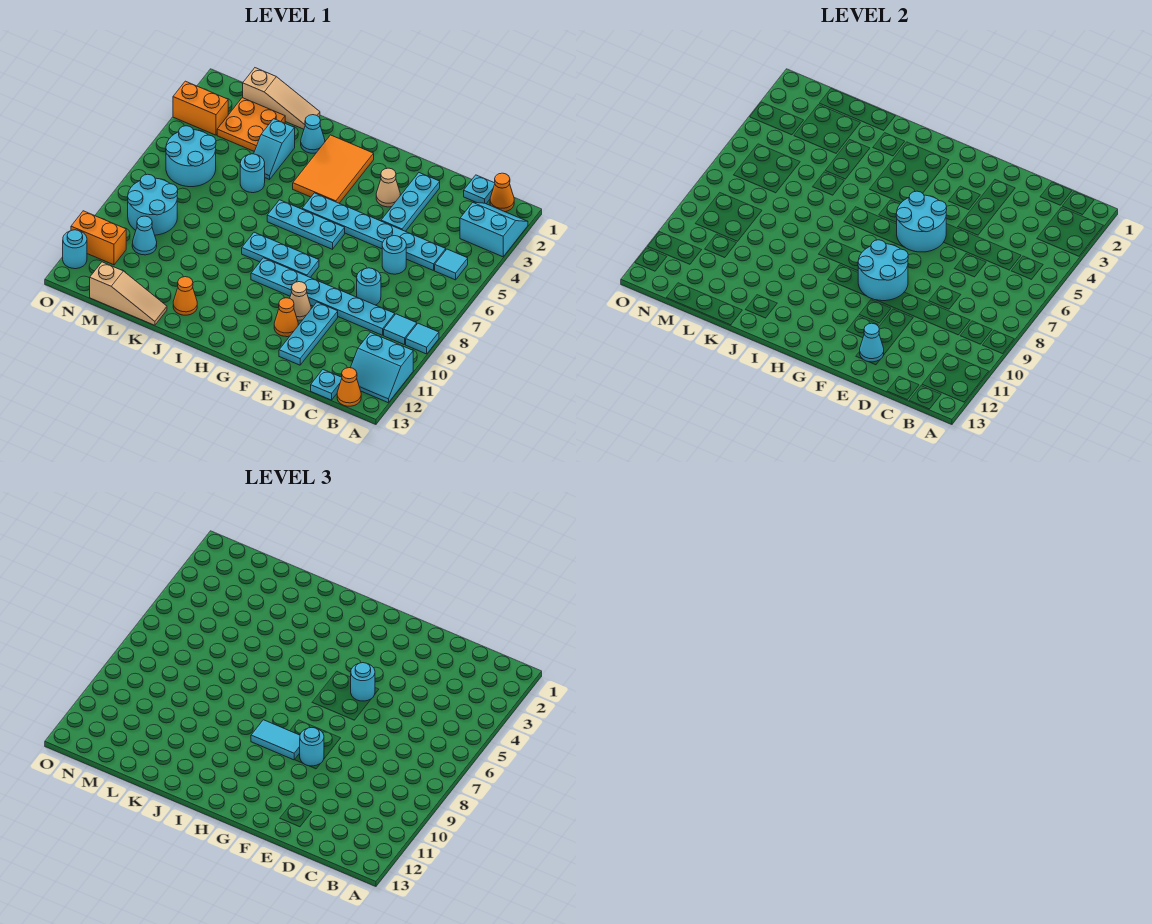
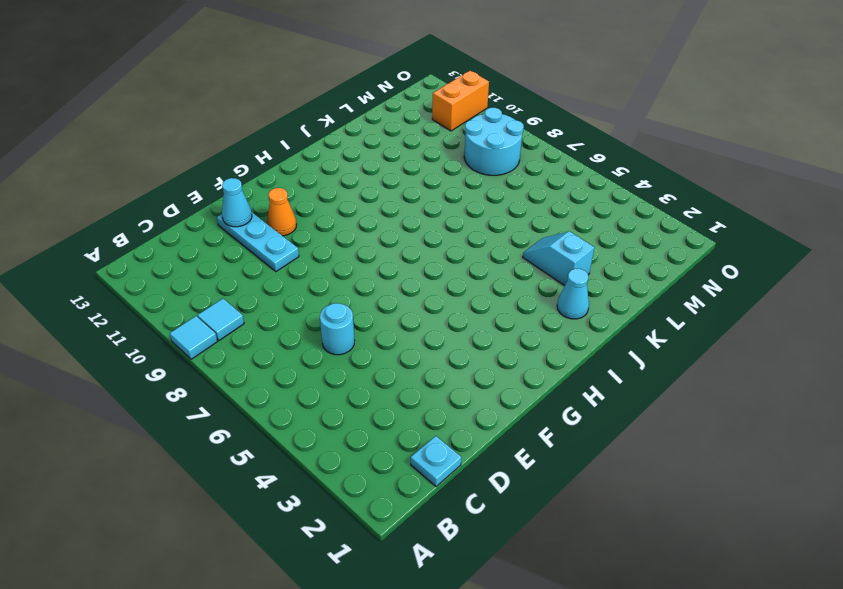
none -> cyan 2x2 slope [460,202,528,257]
none -> cyan 2x2 slope [350,332,413,403]
none -> orange 1x1 cone [490,173,514,212]
none -> cyan 1x1 tile [435,249,468,280]

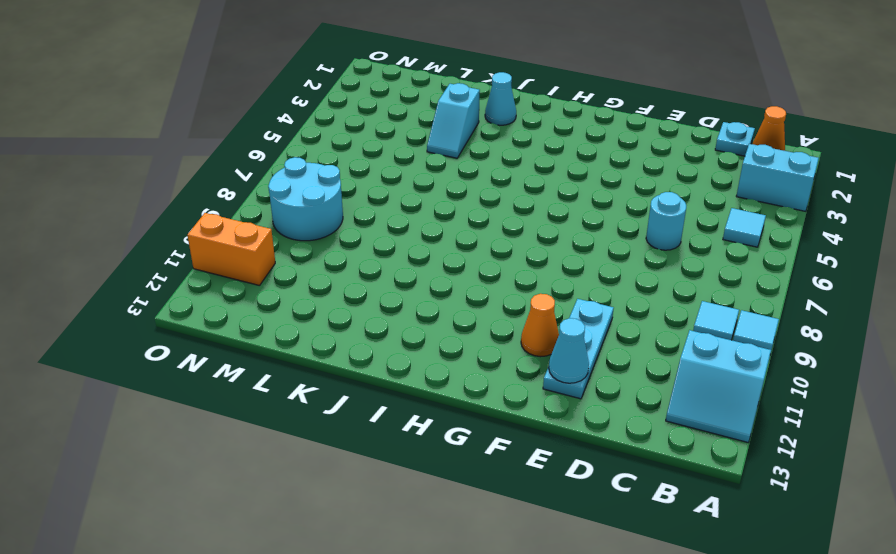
none -> orange 1x1 cone [337,368,361,406]
none -> cyan 1x6 plate [302,193,446,271]
none -> cyan 1x6 plate [251,258,395,335]
none -> cyan 1x1 plate [311,370,342,400]

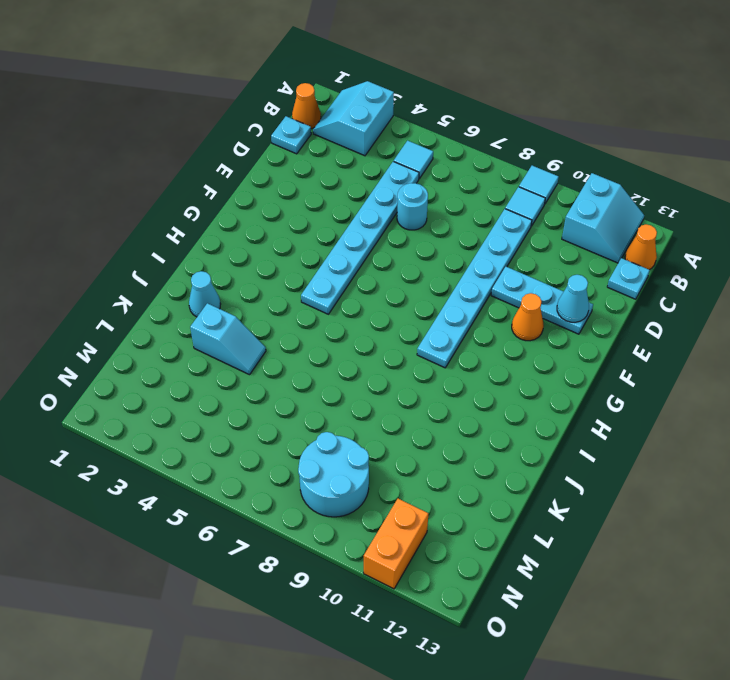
none -> cyan 1x1 round brick [357,268,381,305]
none -> cyan 1x3 plate [381,173,440,231]
none -> tan 1x1 cone [376,168,400,207]
none -> tan 1x1 cone [290,282,311,320]

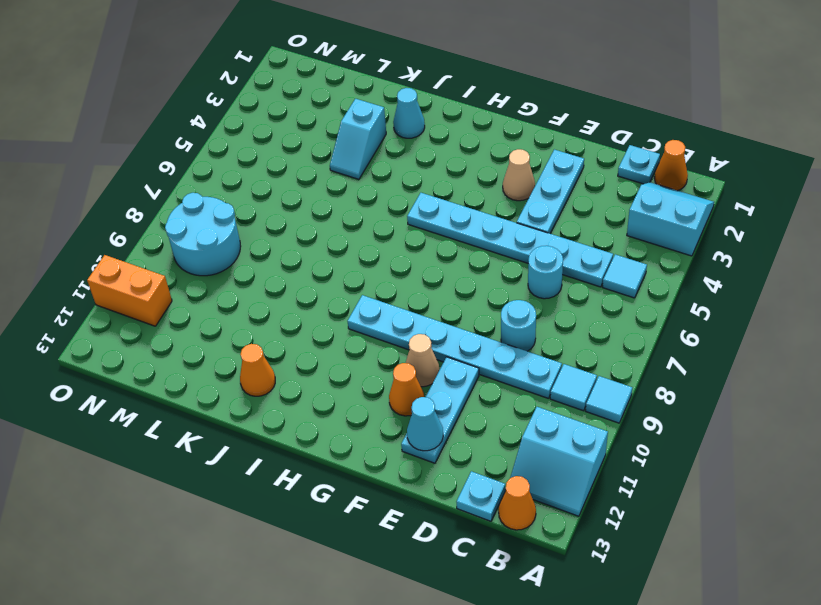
none -> cyan 1x3 plate [267,200,345,249]
none -> cyan 1x3 plate [242,232,319,277]
none -> orange 2x3 tile [293,135,374,203]
none -> tan 1x3 slope [243,68,320,129]

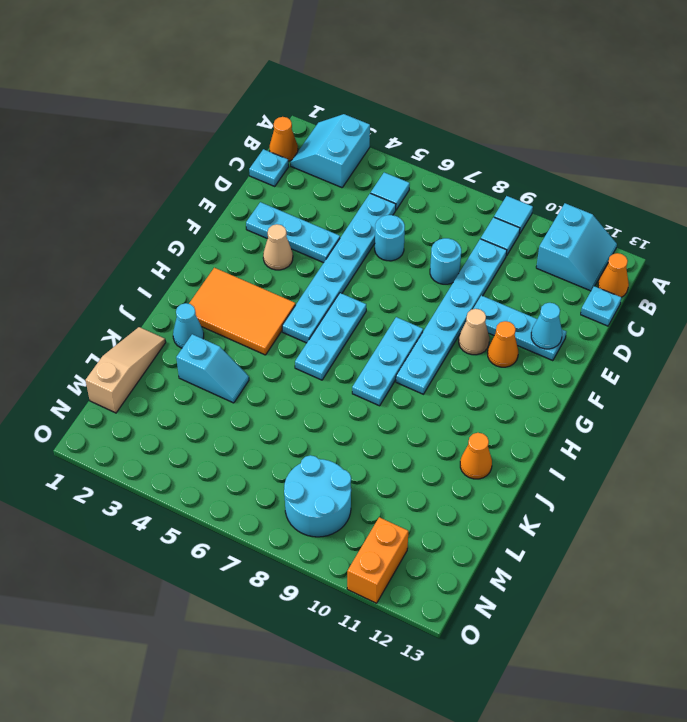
none -> cyan 1x1 round brick [240,154,265,193]
none -> tan 1x3 slope [90,262,167,325]
none -> orange 2x2 plate [217,98,285,152]
none -> cyan 2x2 round brick [166,126,216,187]

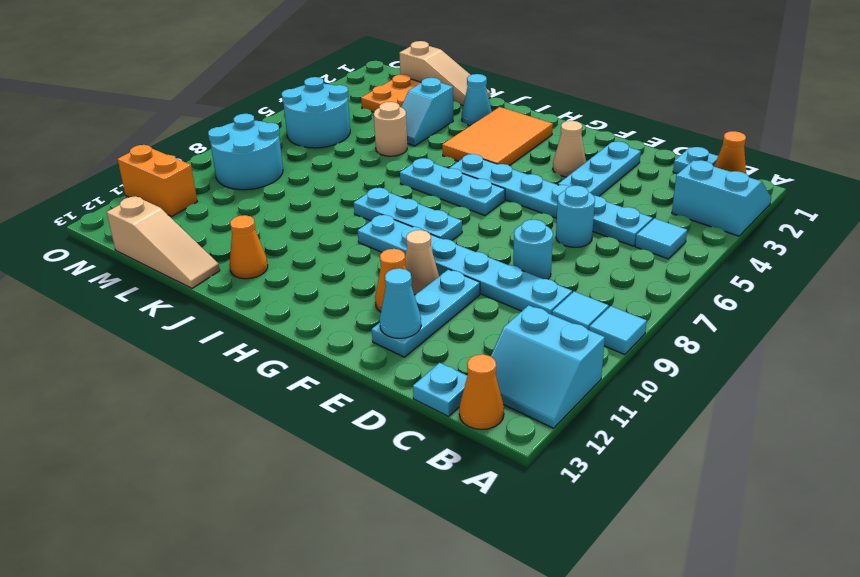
tan 1x1 round brick [374,102,407,156] -> cyan 1x1 round brick [240,154,265,193]
none -> cyan 1x1 cone [132,216,157,255]
none -> orange 1x2 brick [173,81,228,135]
none -> cyan 1x1 round brick [63,230,87,269]
none -> cyan 2x2 round brick [896,191,947,252]

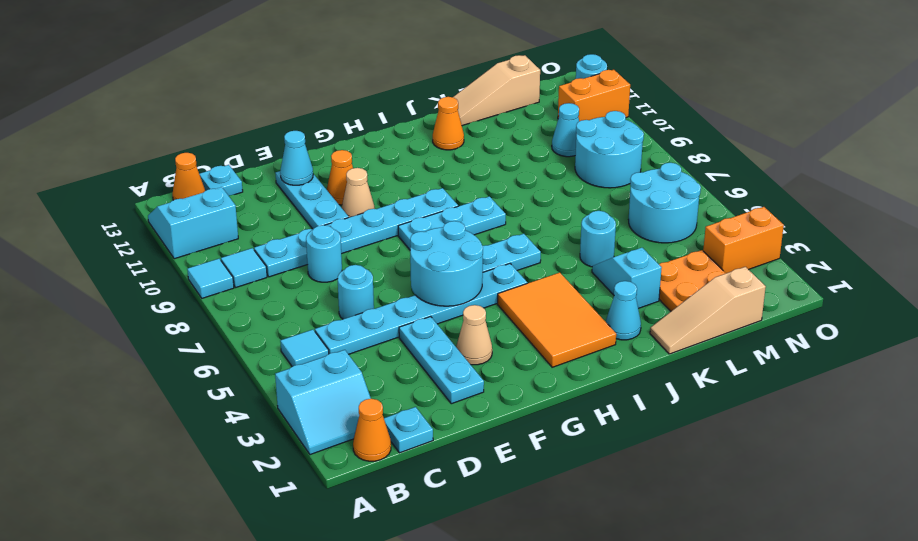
none -> cyan 2x2 round brick [858,240,908,301]
none -> cyan 1x1 round brick [351,663,375,701]
none -> cyan 1x1 round brick [300,728,324,766]
none -> cyan 1x2 tile [251,720,300,760]

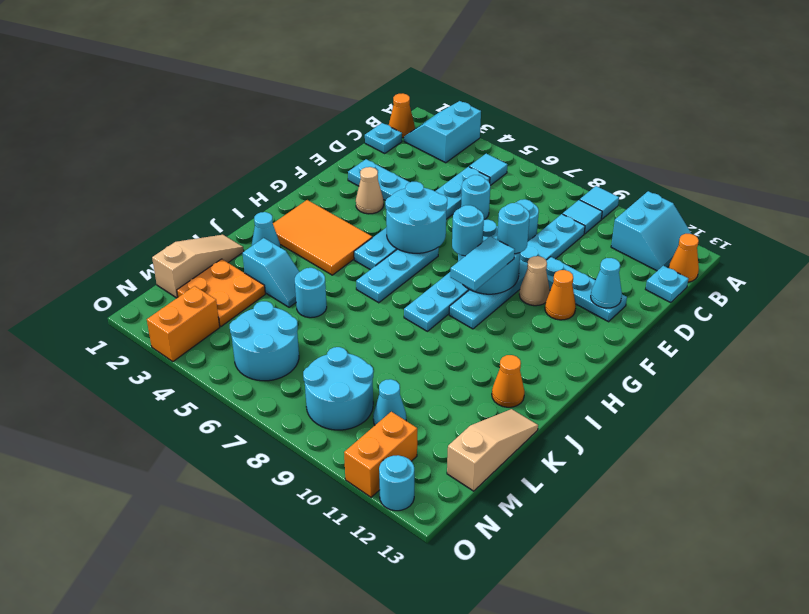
cyan 1x1 round brick [452,205,484,256] -> cyan 1x1 round brick moved to [351,663,375,701]

